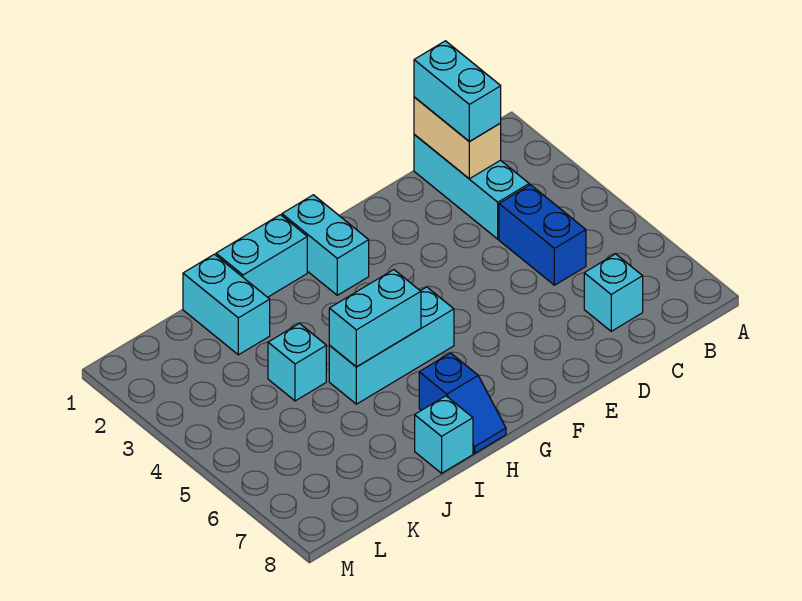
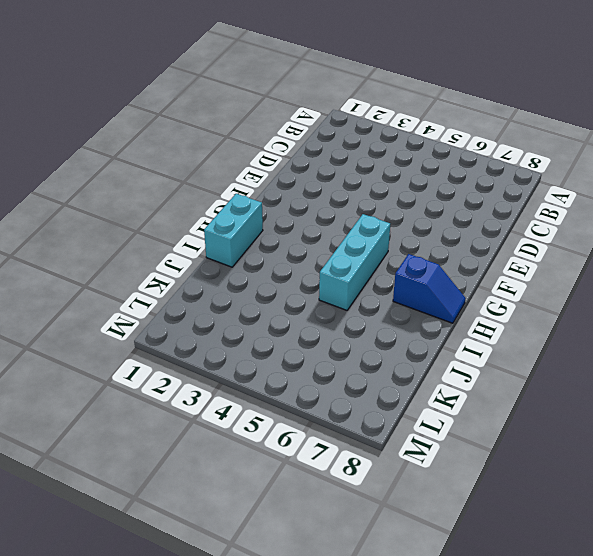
none -> cyan 1x3 brick [414,135,529,239]
none -> blue 1x2 brick [499,185,586,285]
none -> cyan 1x1 brick [584,254,643,331]

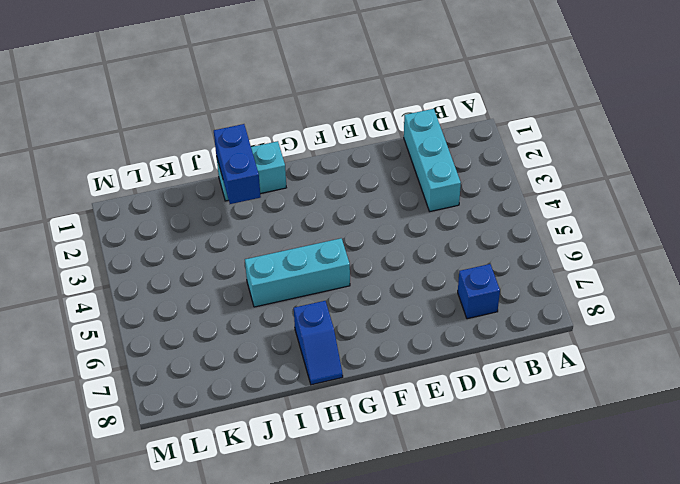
blue 1x1 brick [458,264,500,319] -> cyan 1x1 brick [584,254,643,331]
blue 1x2 brick [214,124,261,204] -> blue 1x2 brick moved to [499,185,586,285]
none -> cyan 1x2 brick [282,195,369,295]
none -> cyan 1x1 brick [415,396,473,473]
none -> cyan 1x2 brick [183,254,270,355]

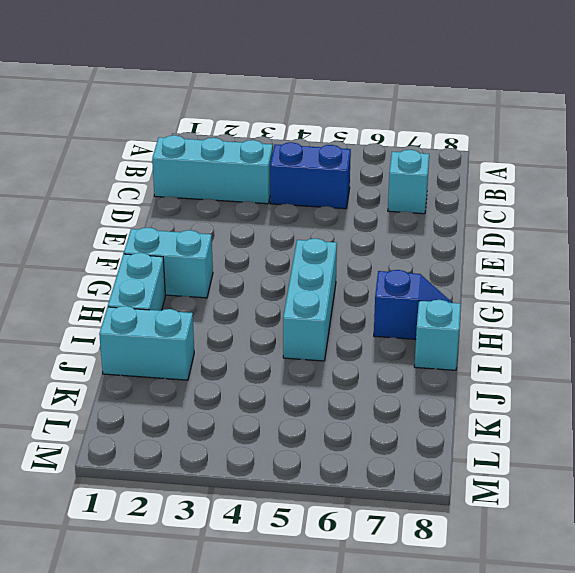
none -> cyan 1x1 brick [268,324,326,401]
none -> tan 1x2 brick [414,97,501,179]
none -> cyan 1x2 brick [329,270,421,367]

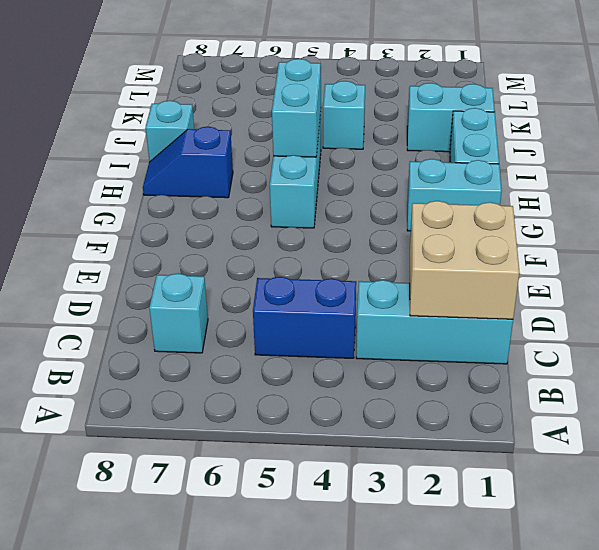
tan 2x2 brick [410,201,519,319] -> tan 1x2 brick [414,97,501,179]
none -> cyan 1x2 brick [414,41,501,142]

